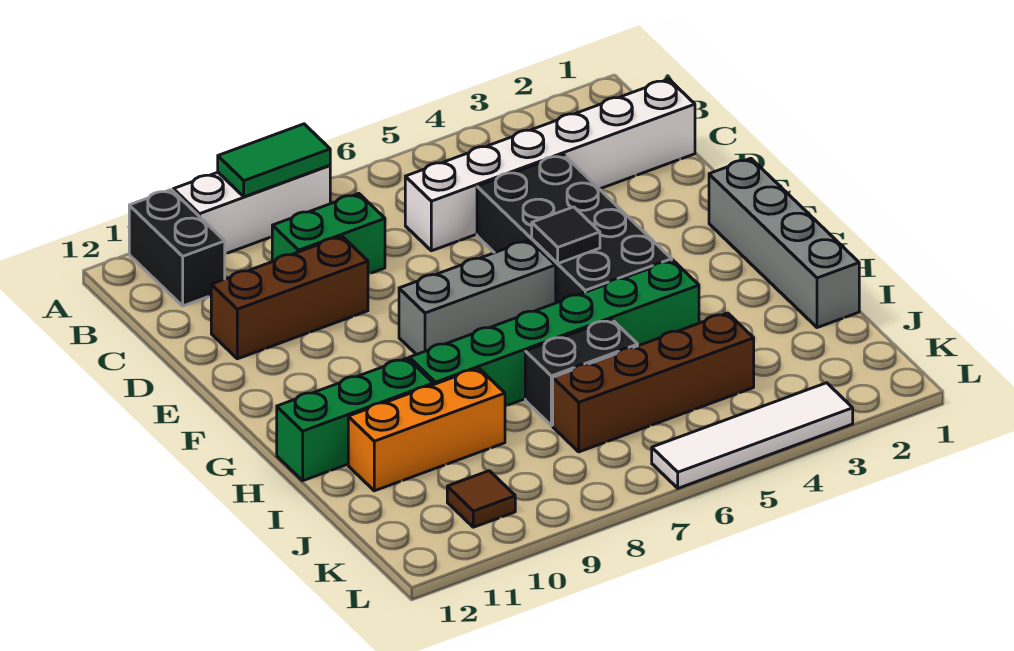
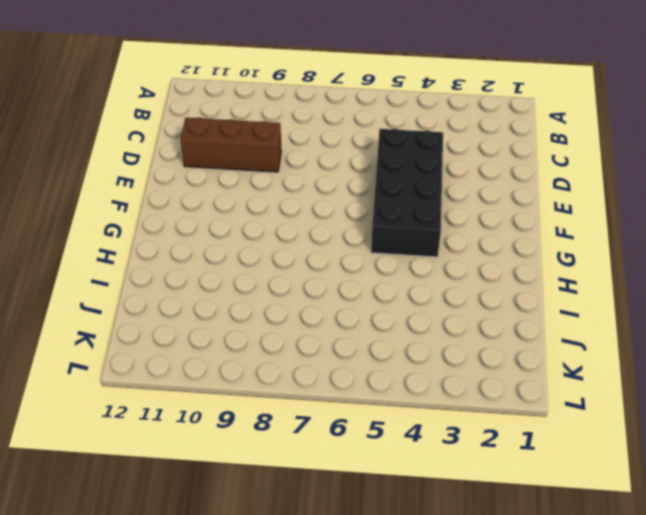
none -> white 1x3 brick [173,165,330,254]
none -> black 1x2 brick [129,190,225,306]
none -> white 1x6 brick [405,79,695,251]

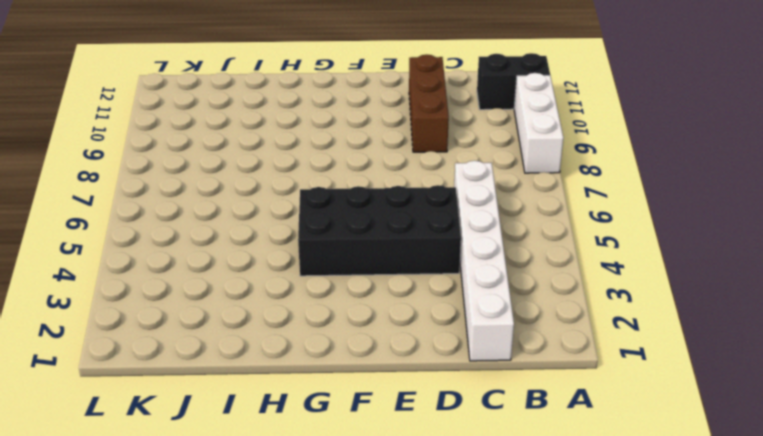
none -> green 1x2 brick [272,193,385,274]
none -> grey 1x4 brick [709,158,859,328]
none -> grey 1x3 brick [399,240,556,355]

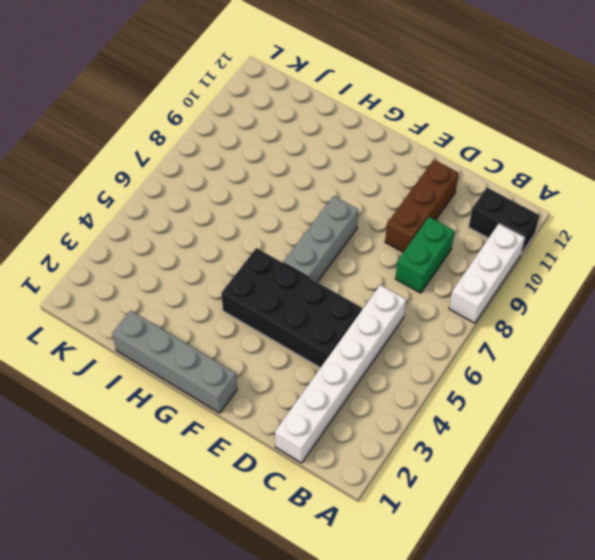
none -> green 1x6 brick [409,260,699,406]
none -> green 1x3 brick [277,358,433,481]
none -> black 1x2 brick [525,319,638,426]

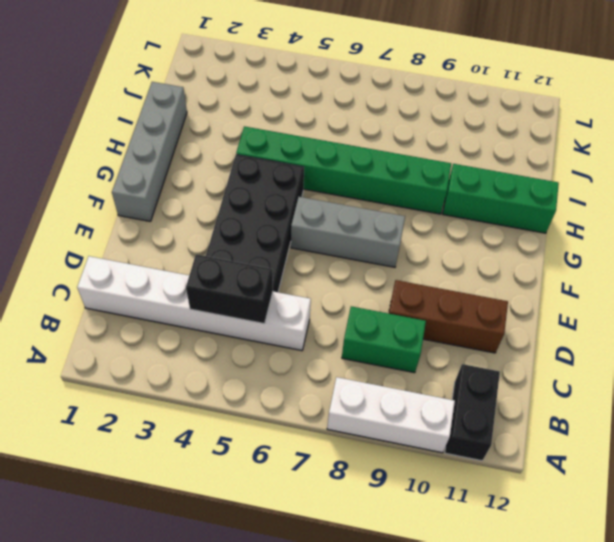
black 1x2 brick [186,254,273,324] -> black 1x2 brick moved to [525,319,638,426]
none -> orange 1x3 brick [348,368,505,491]
none -> brown 1x4 brick [553,313,754,452]
none -> brown 1x1 tile [447,471,515,527]

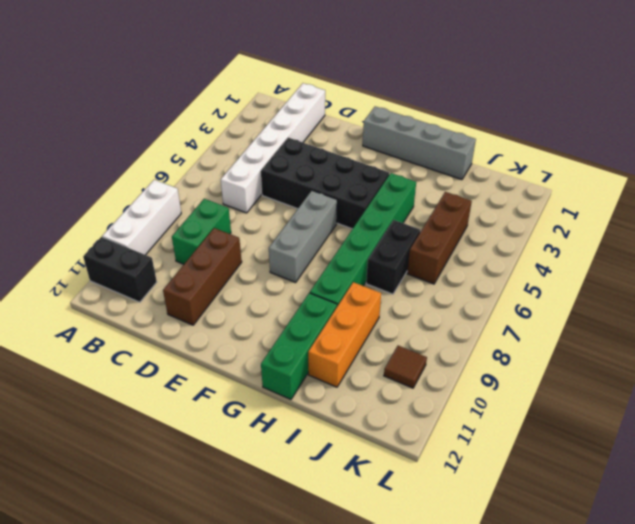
brown 1x3 brick [407,192,472,284] -> brown 1x4 brick [553,313,754,452]
none -> white 1x4 tile [652,383,853,488]
none -> green 1x2 tile [218,124,330,197]
none -> black 1x1 tile [532,207,600,263]

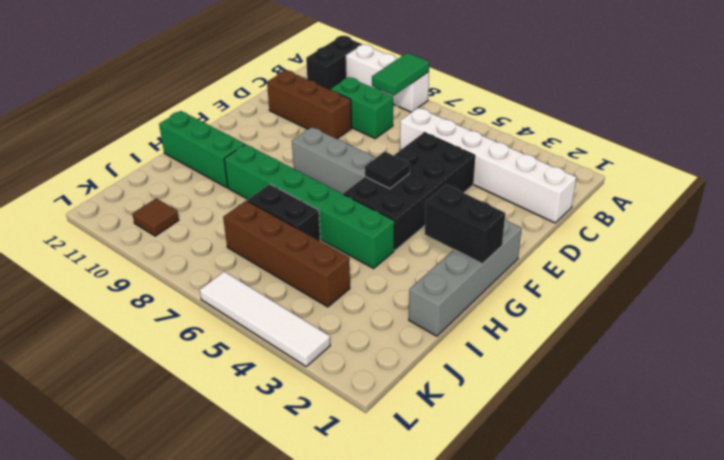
green 1x2 tile [372,53,429,96] -> green 1x2 tile turned to [218,124,330,197]
black 1x2 brick [425,185,505,264] -> none
none -> orange 1x3 brick [348,368,505,491]

